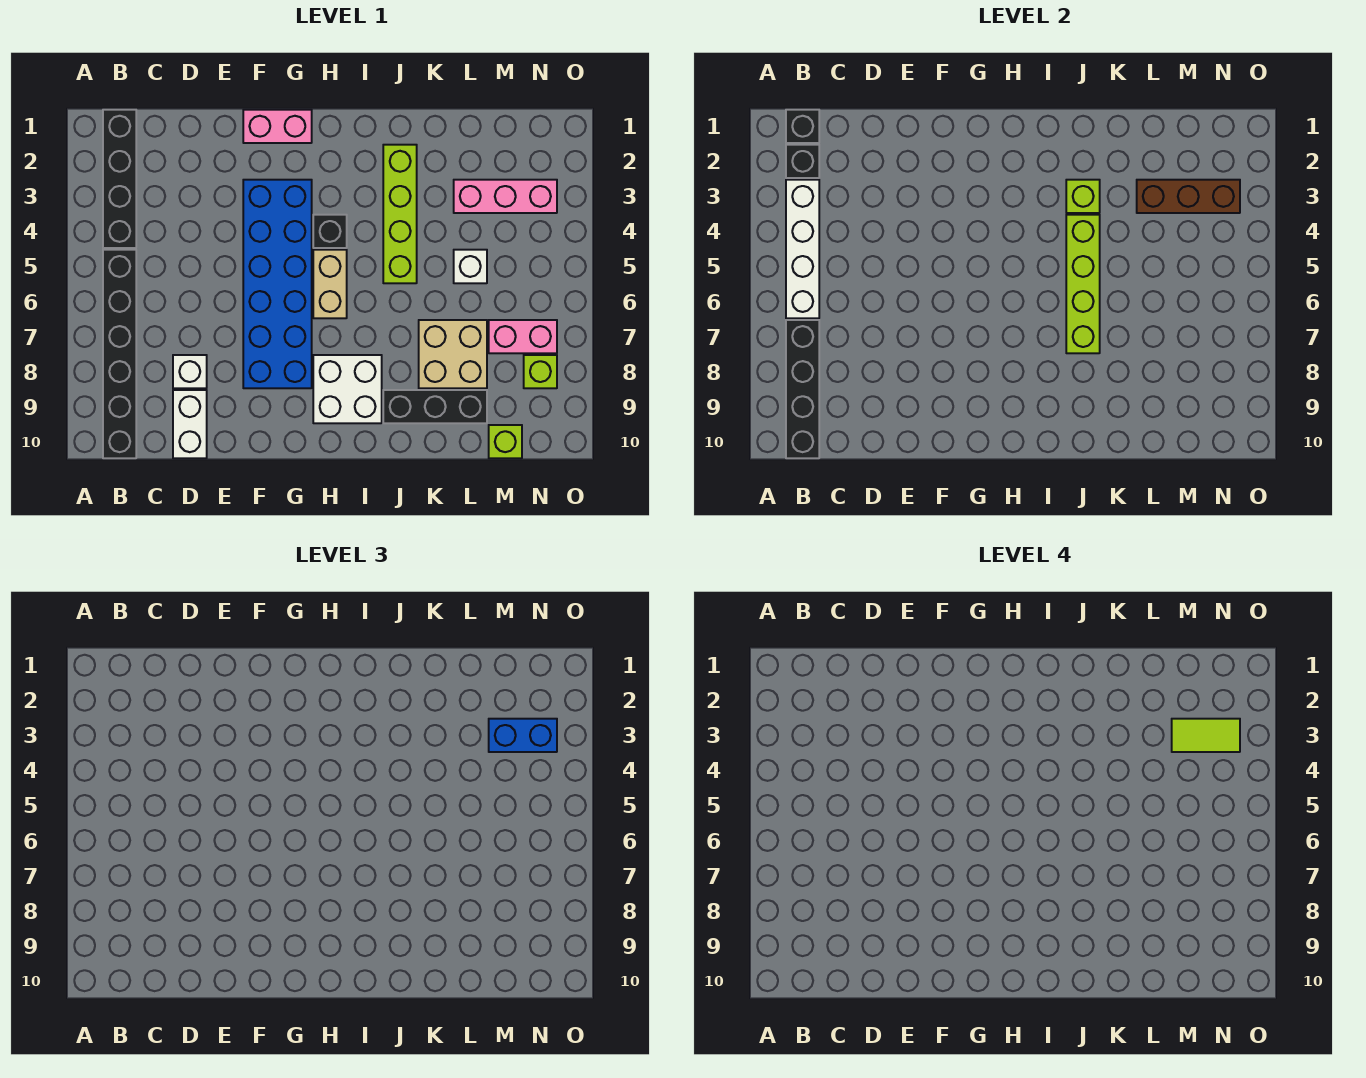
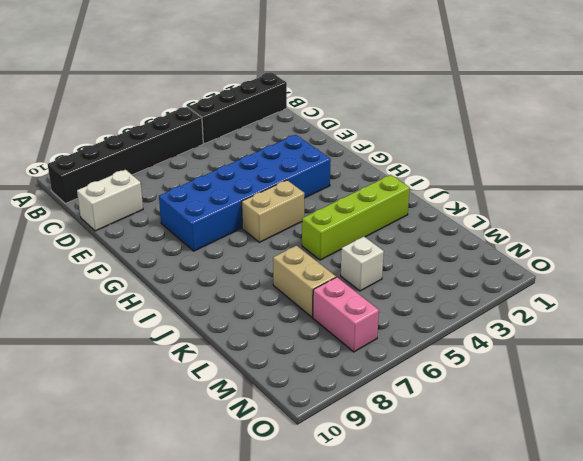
tan 1x2 brick [273,246,336,317] -> tan 2x2 brick [419,320,487,388]
none -> white 1x1 brick [173,355,207,388]
none -> pink 1x2 brick [243,110,312,143]
none -> black 1x1 brick [313,215,347,248]

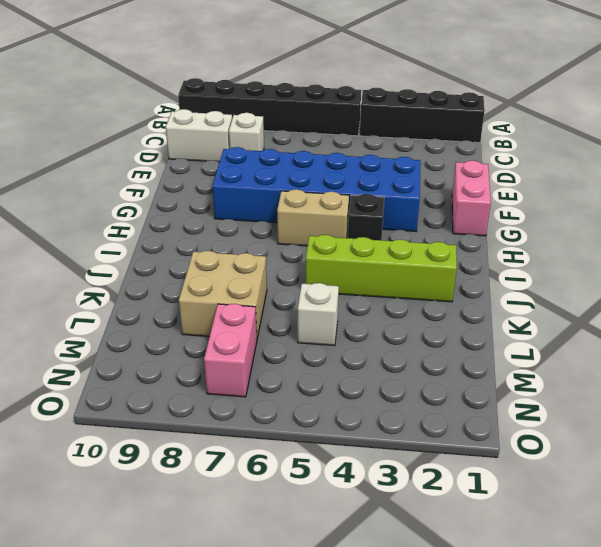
none -> white 2x2 brick [313,355,382,423]
none -> black 1x3 brick [383,390,487,423]
none -> pink 1x3 brick [454,180,557,213]

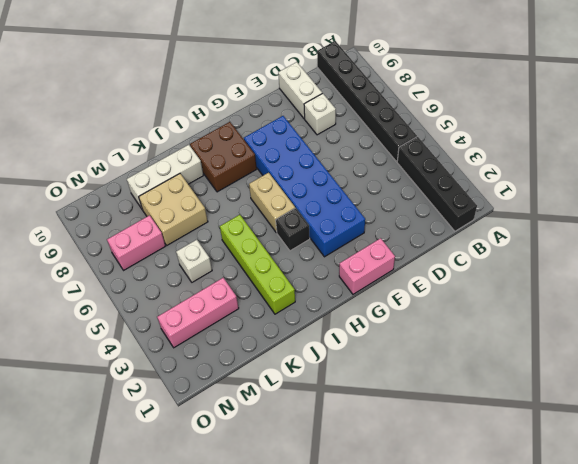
brown 2x2 brick [190,122,257,192] -> white 2x2 brick [313,355,382,423]
white 1x3 brick [127,145,204,209] -> black 1x3 brick [383,390,487,423]
none -> lime 1x1 brick [489,425,522,458]
none -> lime 1x1 brick [524,355,557,388]
none -> black 1x1 brick [786,110,819,143]

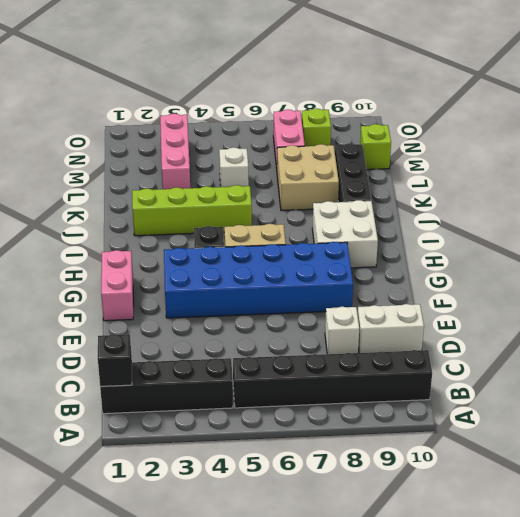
none -> black 1x1 brick [786,145,819,178]
none -> white 1x4 brick [786,180,819,318]
none -> black 1x4 brick [786,320,819,458]

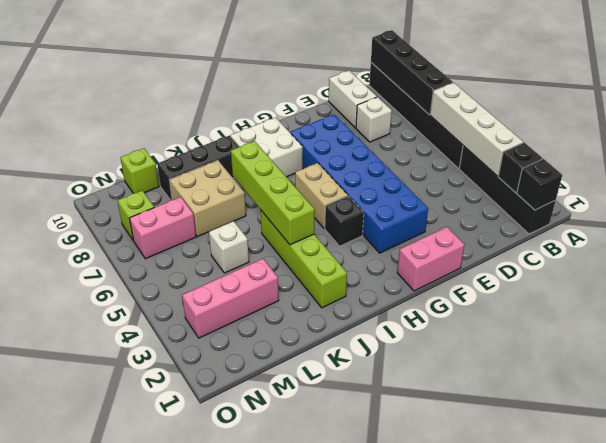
none -> lime 1x1 brick [1066,180,1100,213]
none -> brown 1x3 brick [1137,180,1240,213]
none -> blue 1x2 brick [489,719,557,752]

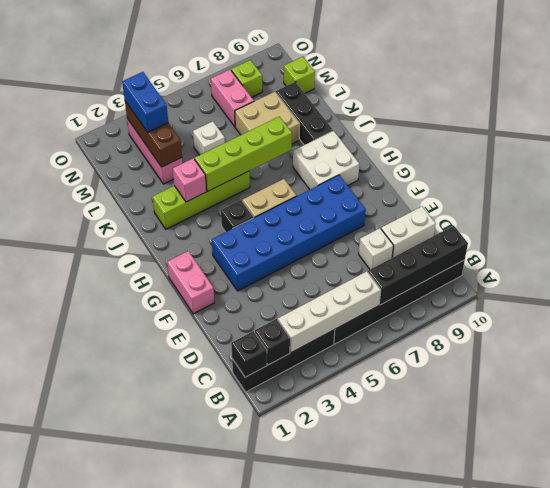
pink 1x1 brick [173,158,207,202] -> lime 1x1 brick [1066,180,1100,213]
none -> lime 1x2 tile [1172,719,1240,752]

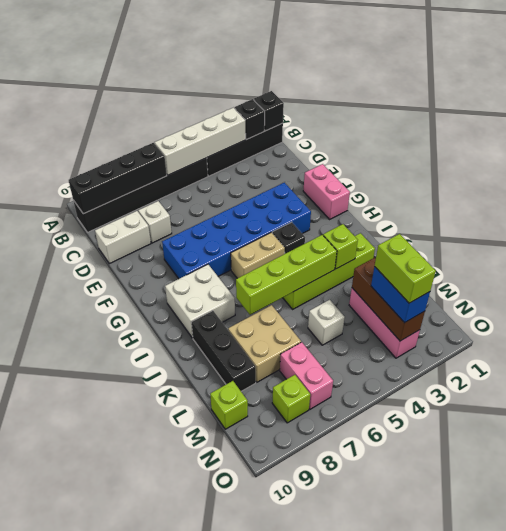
lime 1x2 brick [375,234,436,303] -> lime 1x2 tile [1172,719,1240,752]

